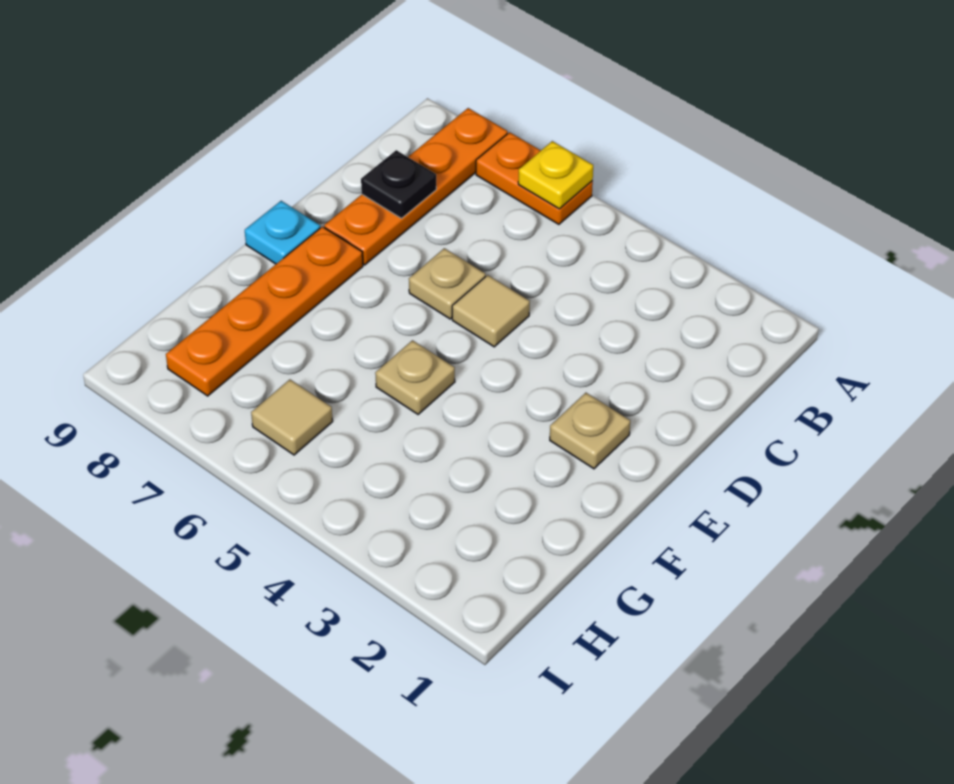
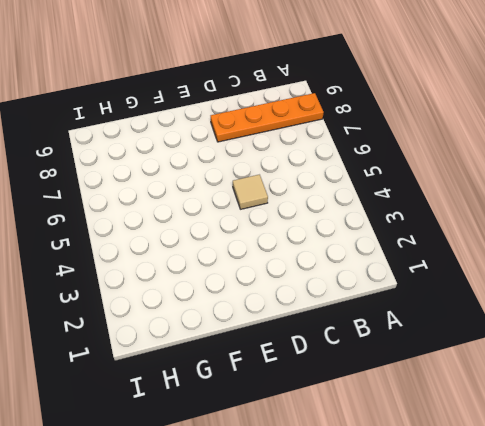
none -> orange 1x2 plate [476,132,593,224]
none -> tan 1x1 plate [409,248,486,319]

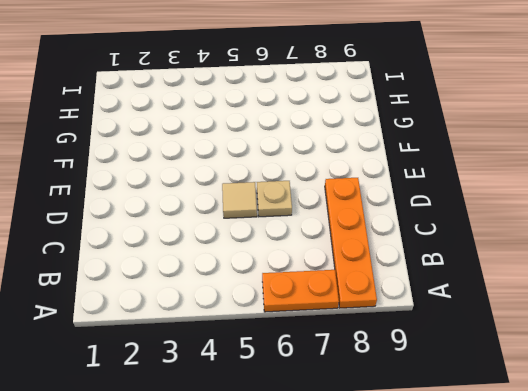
none -> tan 1x1 plate [550,393,630,469]
none -> orange 1x4 plate [166,227,363,396]

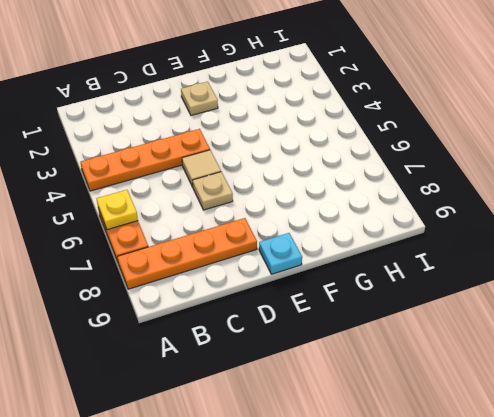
orange 1x4 plate [80,129,210,191] -> orange 1x4 plate moved to [166,227,363,396]
none -> tan 1x1 plate [375,340,455,414]
none -> tan 1x1 tile [251,380,333,455]

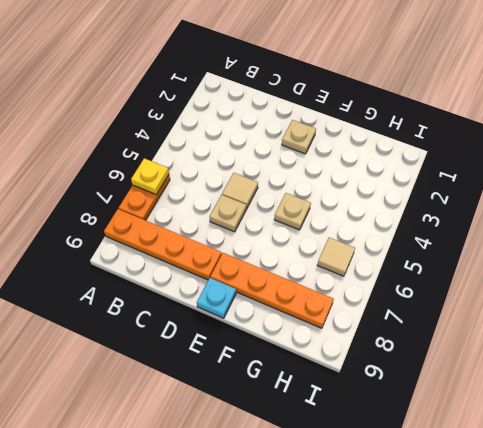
none -> black 1x1 plate [361,150,436,218]

